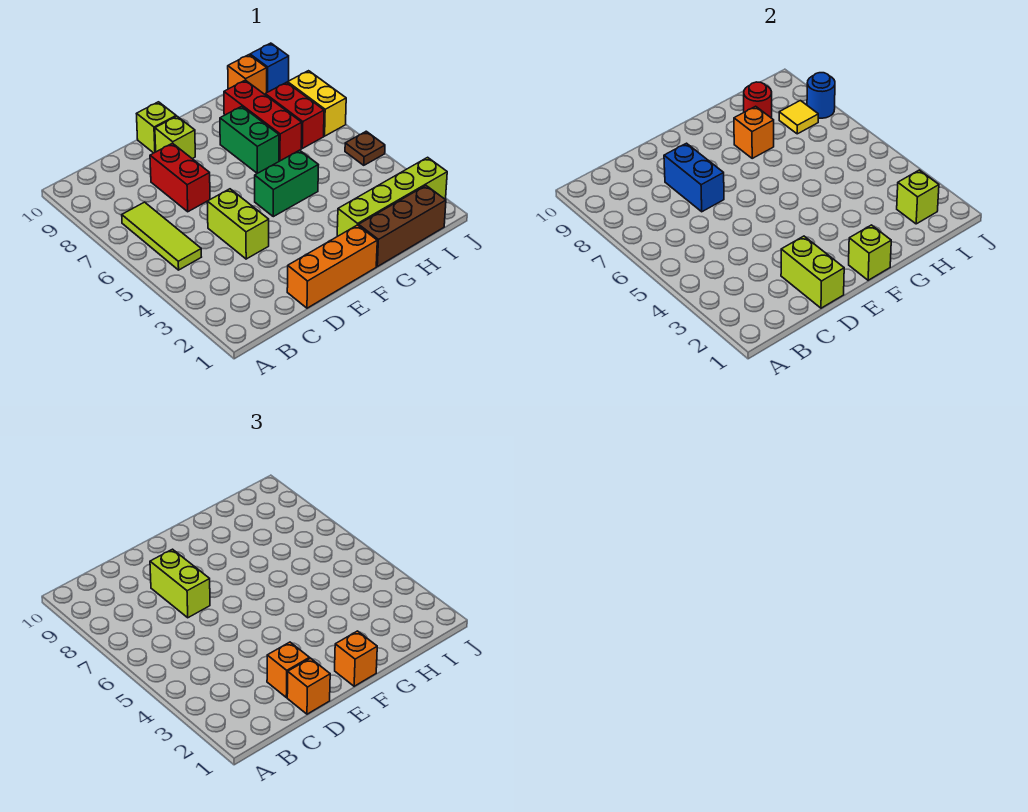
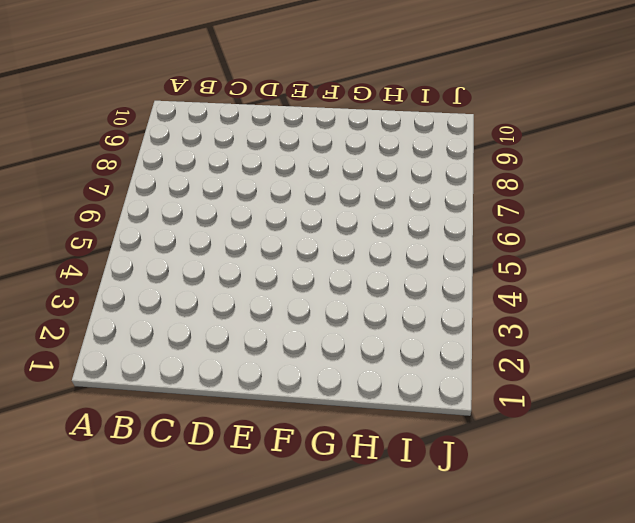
none -> lime 1x3 tile [122,202,201,270]
none -> orange 1x3 brick [287,225,377,308]
none -> lime 1x2 brick [207,189,269,259]

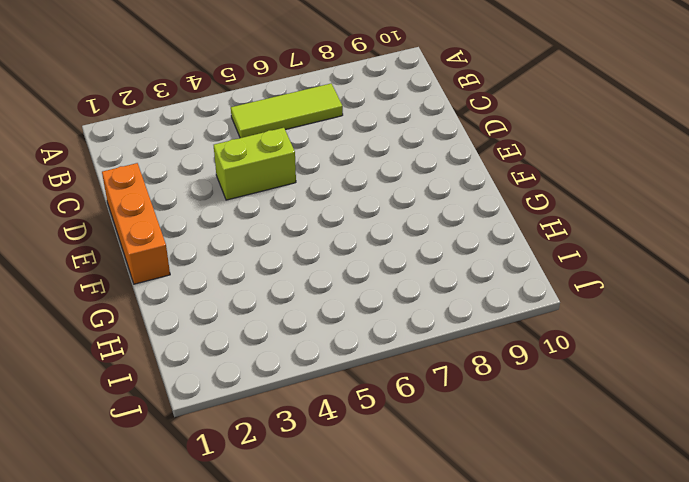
none -> red 1x2 brick [150,143,210,212]
none -> lime 1x1 brick [155,116,195,159]
none -> lime 1x1 brick [137,102,176,153]

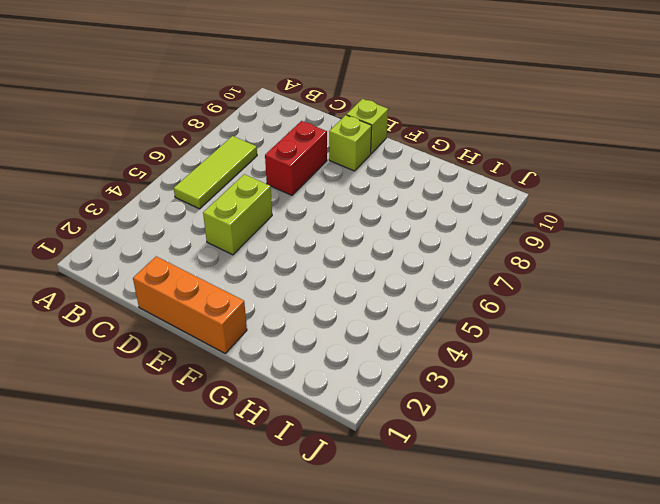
none -> green 1x2 brick [255,150,318,217]
none -> brown 1x3 brick [359,186,446,267]
none -> lime 1x4 brick [337,157,447,236]

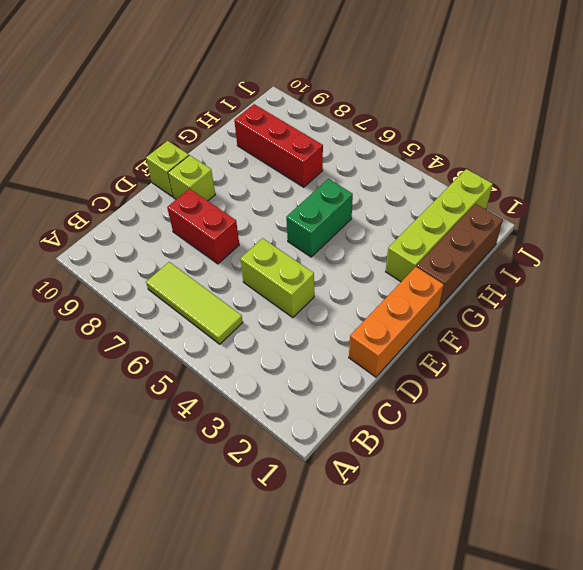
none -> green 1x2 brick [220,106,279,173]
none -> red 1x2 brick [265,82,324,148]
none -> orange 1x1 brick [228,55,267,94]

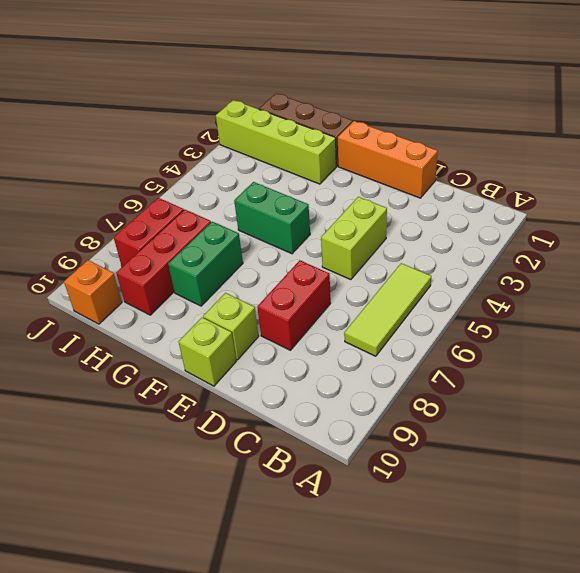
none -> brown 1x1 plate [345,131,385,165]
none -> yellow 1x2 brick [288,71,346,136]
none -> blue 1x1 brick [250,43,289,92]

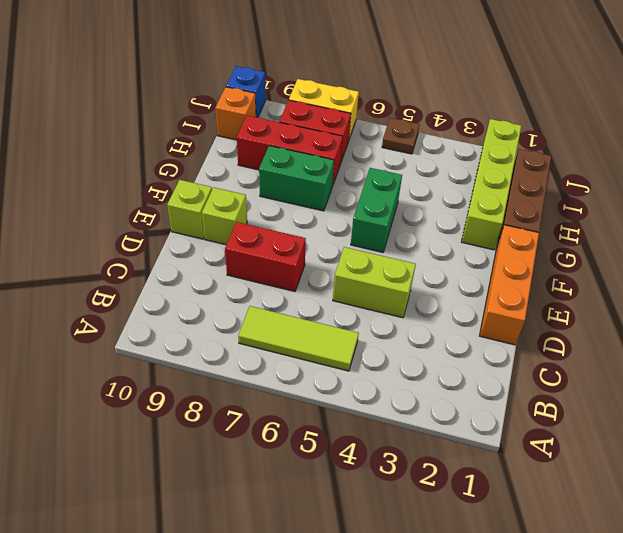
none -> lime 1x2 brick [781,236,844,308]
none -> blue 1x2 brick [664,143,724,212]
none -> lime 1x1 brick [849,225,891,280]

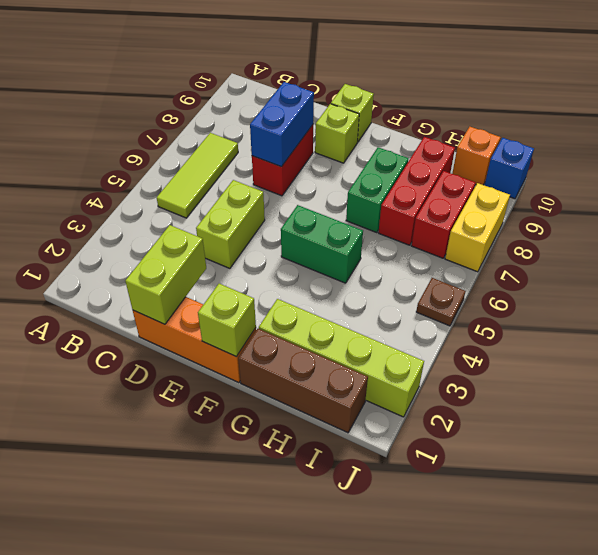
none -> orange 1x1 brick [734,106,774,158]
none -> red 1x1 round brick [744,82,772,118]
none -> lime 1x1 brick [897,170,939,224]

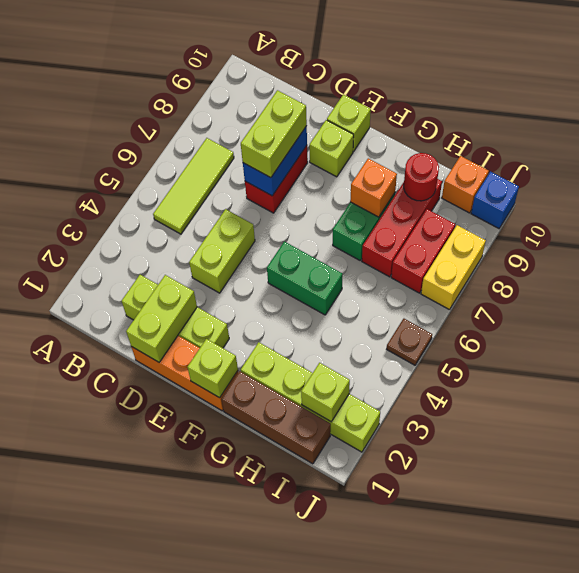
lime 1x3 brick [122,275,229,348] -> none
none -> yellow 1x1 tile [779,101,818,134]
none -> blue 1x1 round brick [807,73,835,118]
none -> orange 1x1 brick [287,658,330,714]

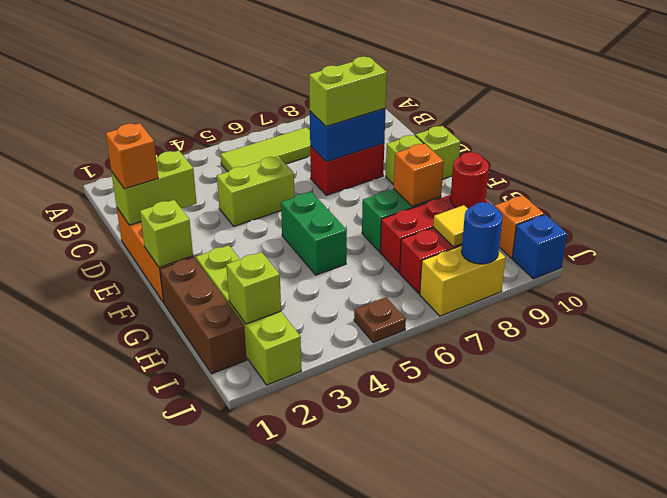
none -> orange 1x1 brick [267,642,309,698]
none -> orange 1x1 brick [335,631,377,686]

